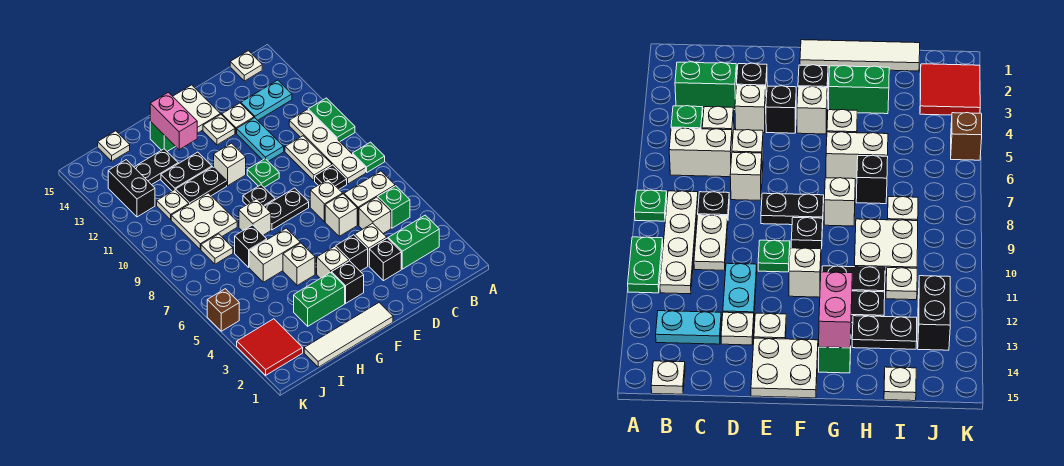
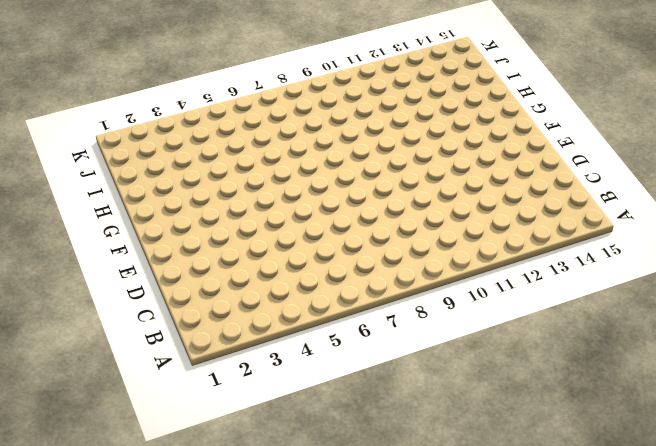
none -> green 1x1 plate [353,142,385,172]
none -> green 1x2 plate [308,98,355,141]
none -> green 1x2 brick [388,215,439,269]
none -> green 1x1 brick [378,186,410,228]

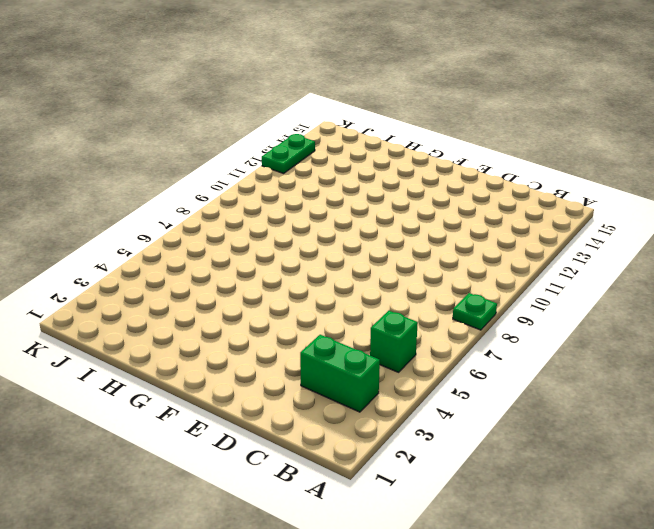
green 1x2 plate [262,134,315,174] -> green 1x2 plate moved to [308,98,355,141]
none -> white 1x2 brick [344,171,395,225]
none -> white 1x4 plate [289,110,366,184]
none -> cyan 1x2 plate [241,80,292,120]
none -> white 1x1 plate [230,51,262,81]

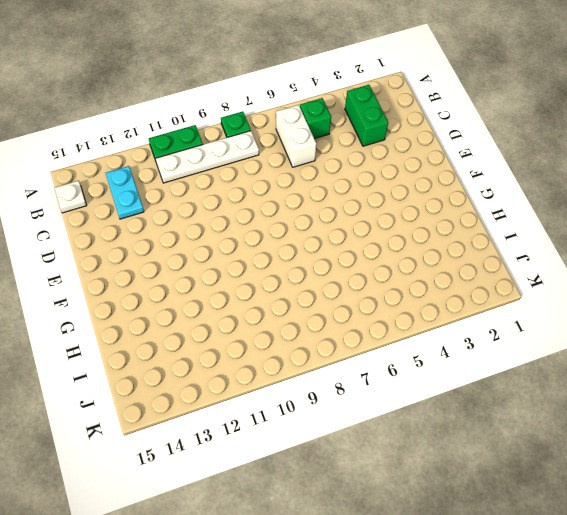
none -> white 1x1 brick [359,197,391,234]
none -> black 1x1 plate [315,165,347,189]
none -> white 1x2 plate [285,136,332,181]
none -> black 1x1 brick [369,238,401,281]

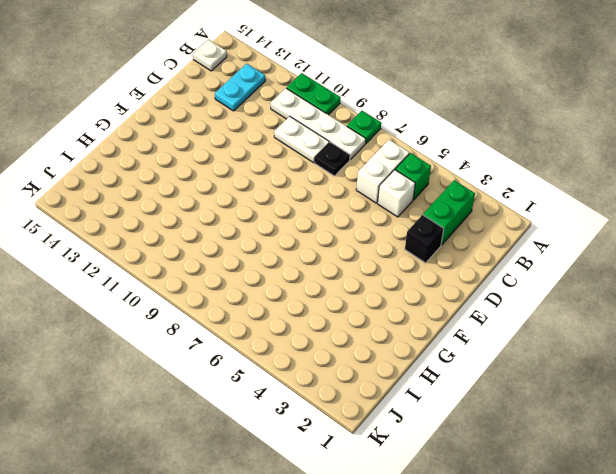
none -> white 1x1 brick [355,223,387,266]
none -> white 1x1 brick [325,194,357,236]
none -> white 1x1 brick [310,179,343,222]
none -> cyan 1x2 plate [237,118,284,161]

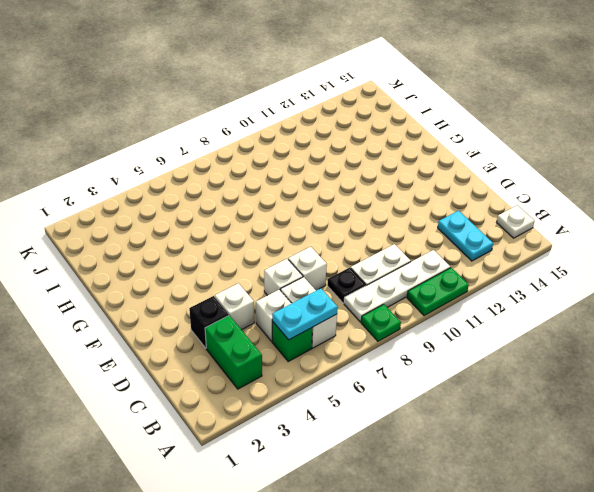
cyan 1x2 plate [272,288,338,340] -> cyan 1x2 plate moved to [237,118,284,161]
none -> white 1x1 plate [222,103,254,133]
none -> black 1x1 brick [336,235,368,271]
none -> black 1x2 plate [265,188,309,230]
none -> green 1x1 plate [247,159,279,187]

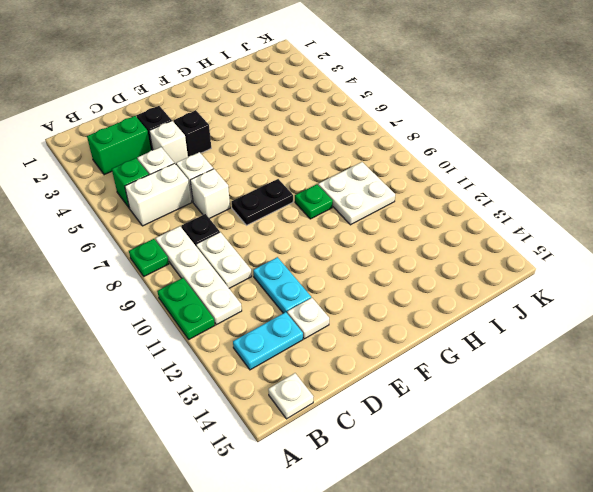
green 1x1 plate [295,184,333,219] -> green 1x1 plate moved to [247,159,279,187]
none -> white 1x1 plate [203,115,235,145]
none -> white 2x2 plate [173,85,220,133]
none -> white 1x4 tile [304,303,393,367]
none -> black 1x1 brick [332,261,364,303]

